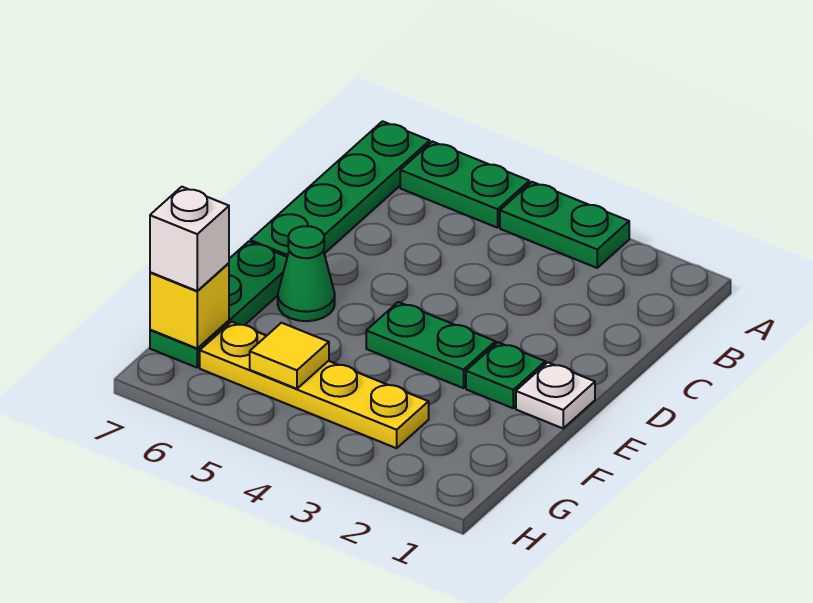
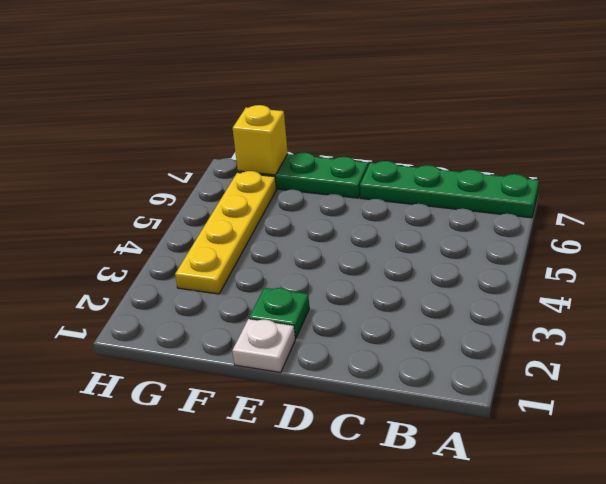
none -> green 1x2 plate [500,182,629,268]
none -> green 1x2 plate [400,141,529,228]
none -> green 1x2 plate [366,302,495,388]

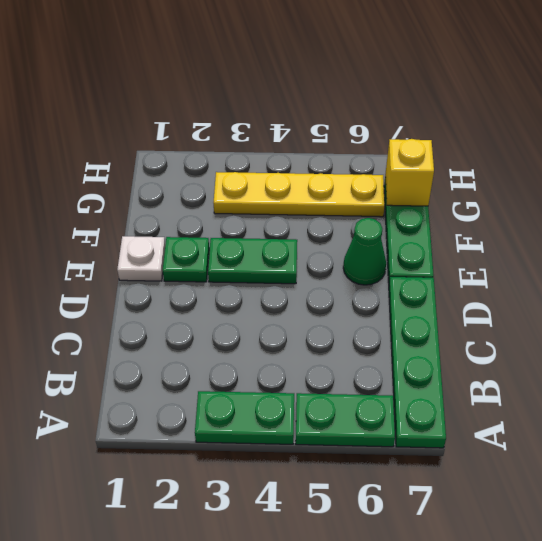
none -> yellow 1x1 tile [250,323,329,389]
none -> white 1x1 brick [150,187,229,291]

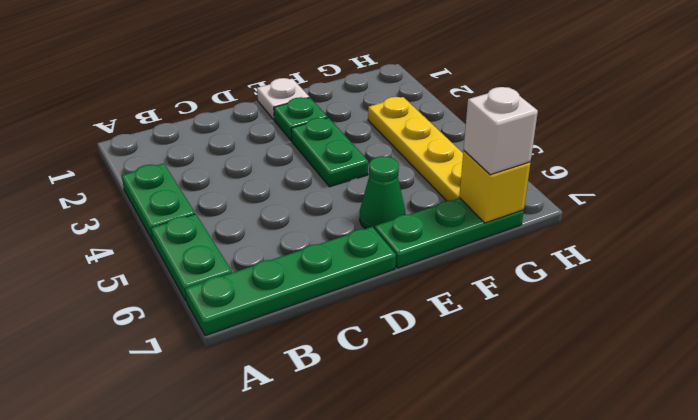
none -> yellow 1x1 tile [250,323,329,389]

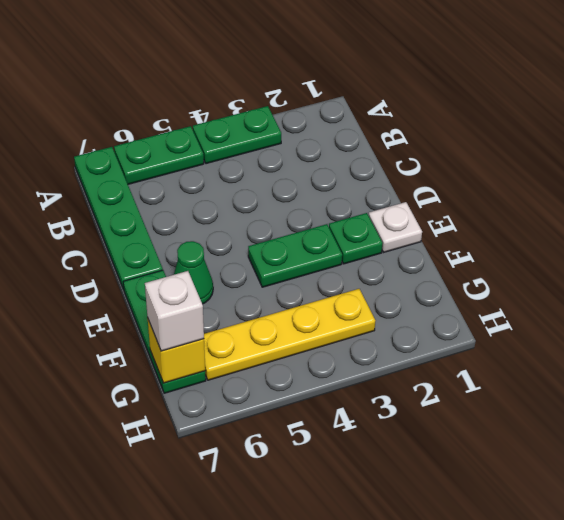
none -> yellow 1x1 tile [250,323,329,389]

